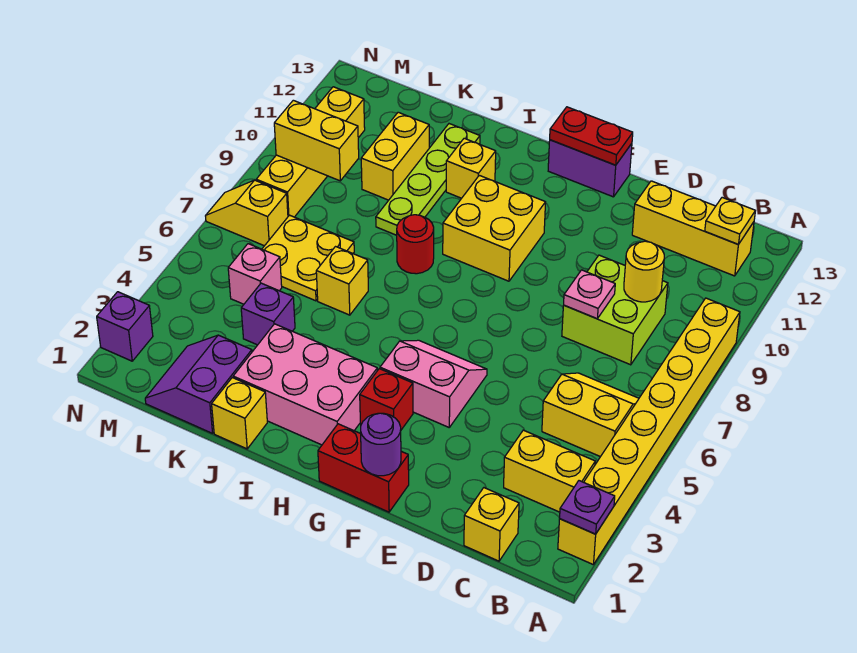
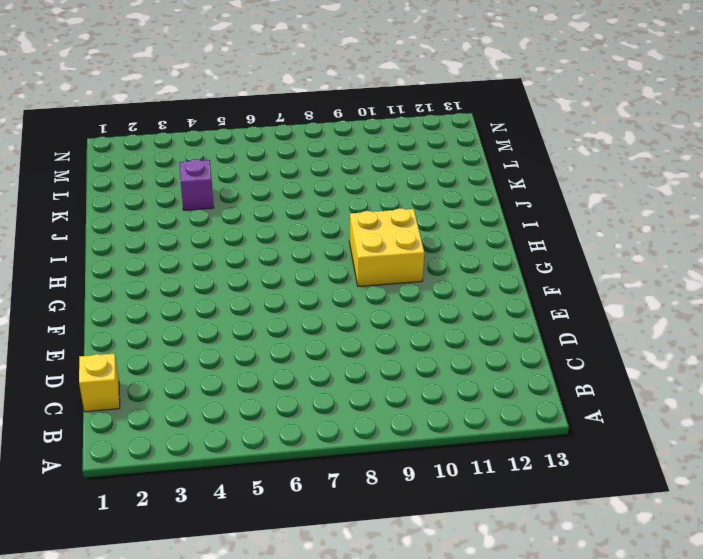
none -> yellow 1x8 brick [558,298,740,565]
none -> yellow 1x2 brick [504,430,595,512]
none -> yellow 2x2 slope [542,373,639,457]
none -> yellow 1x3 brick [632,181,754,276]

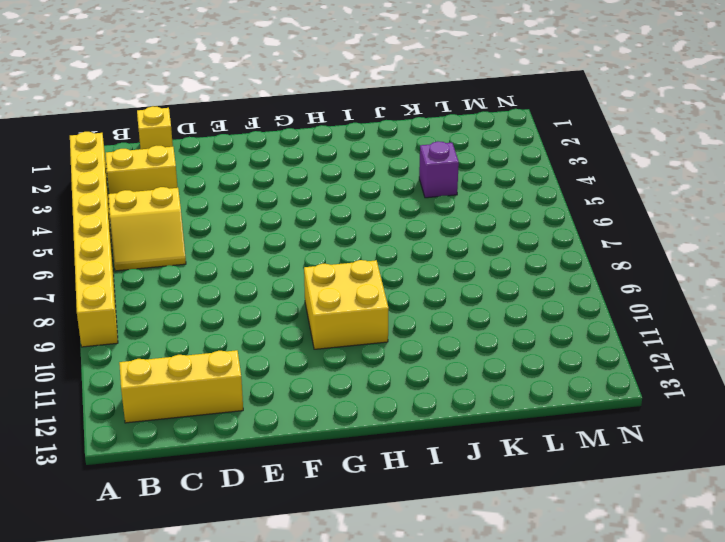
none -> lime 2x2 brick [562,255,668,365]
none -> red 1x2 brick [318,424,409,512]
none -> pink 2x2 slope [380,340,487,427]
none -> purple 1x2 brick [548,140,632,197]

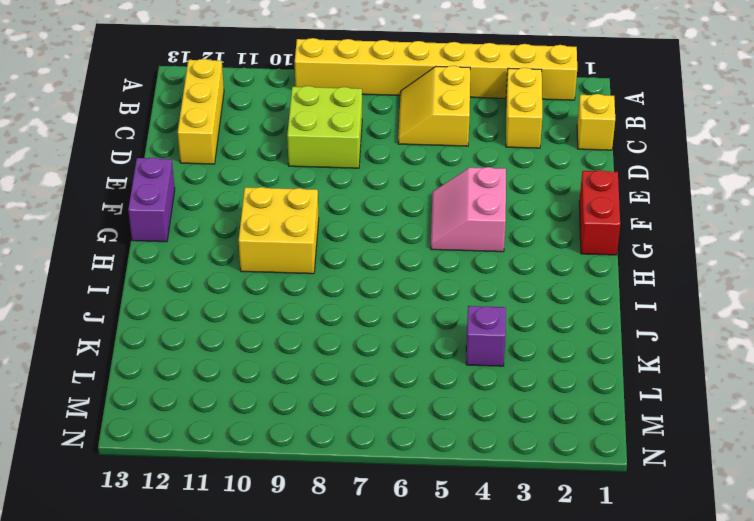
none -> red 1x1 brick [360,369,413,430]
none -> pink 2x3 brick [233,324,377,445]
none -> red 1x1 round brick [397,215,434,274]
none -> yellow 1x1 brick [446,138,496,198]

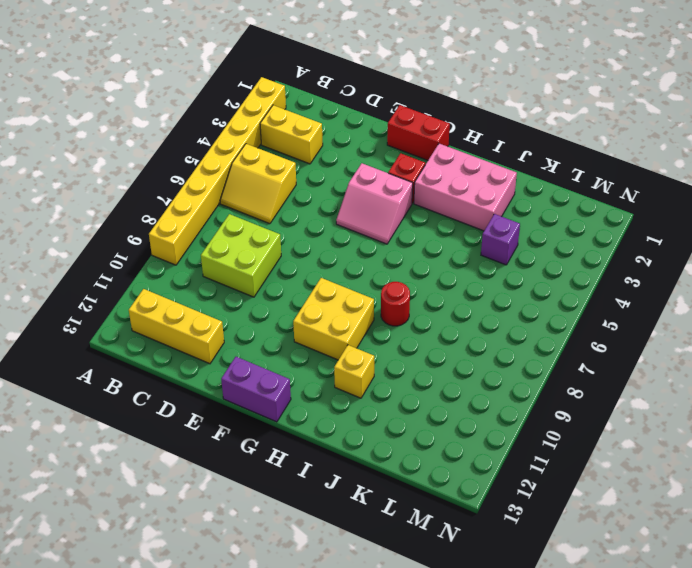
none -> yellow 1x1 brick [464,488,519,561]
none -> yellow 1x1 brick [212,378,267,449]
none -> yellow 1x1 brick [316,247,368,315]
none -> lime 1x4 plate [376,124,480,235]

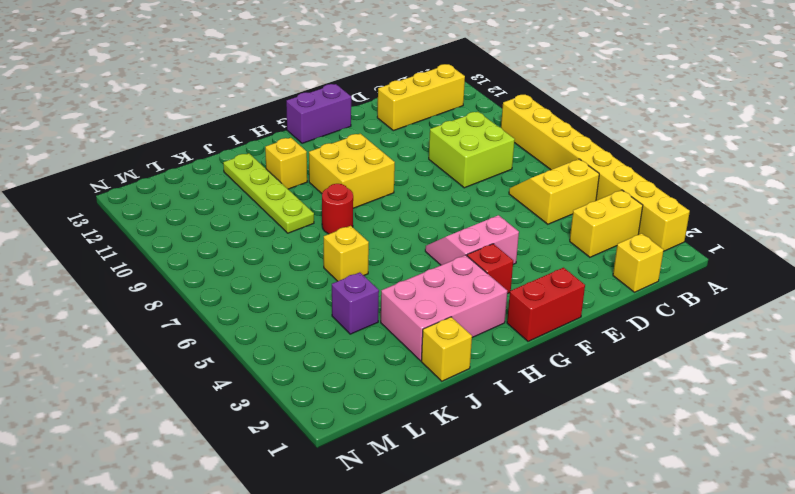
none -> purple 2x2 slope [145,335,252,433]
none -> yellow 2x2 plate [262,215,354,301]
none -> yellow 1x2 brick [361,112,429,200]
none -> pink 1x1 brick [228,244,282,304]

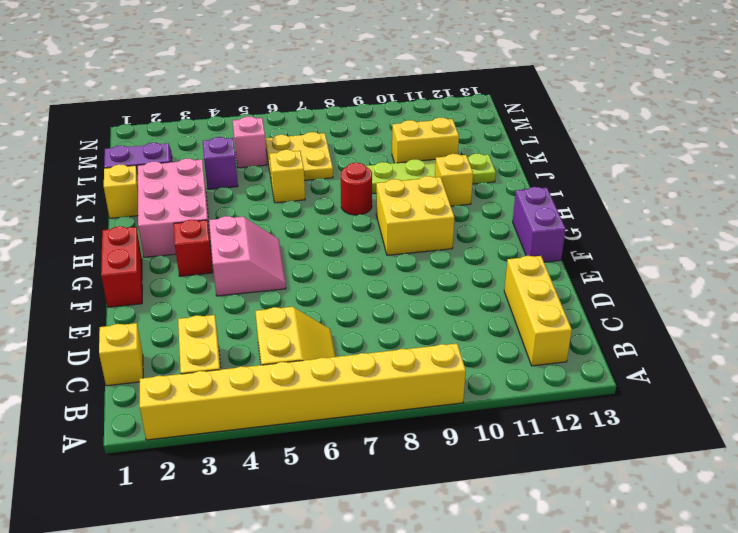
none -> lime 2x2 brick [562,255,668,365]
none -> yellow 1x2 slope [206,180,288,246]
none -> yellow 1x4 brick [256,87,365,217]
none -> purple 1x1 brick [97,292,153,361]

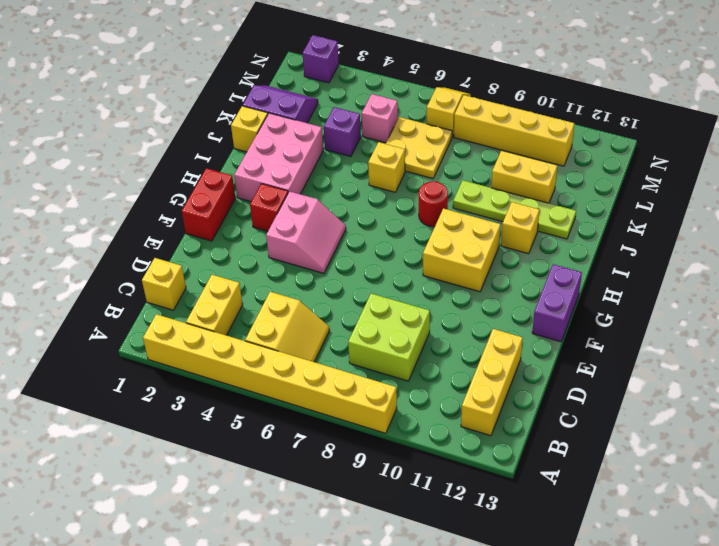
none -> purple 1x1 plate [560,481,615,534]
none -> yellow 1x1 plate [705,198,755,245]
none -> yellow 1x1 round brick [624,241,664,302]
none -> pink 1x1 plate [564,270,615,319]

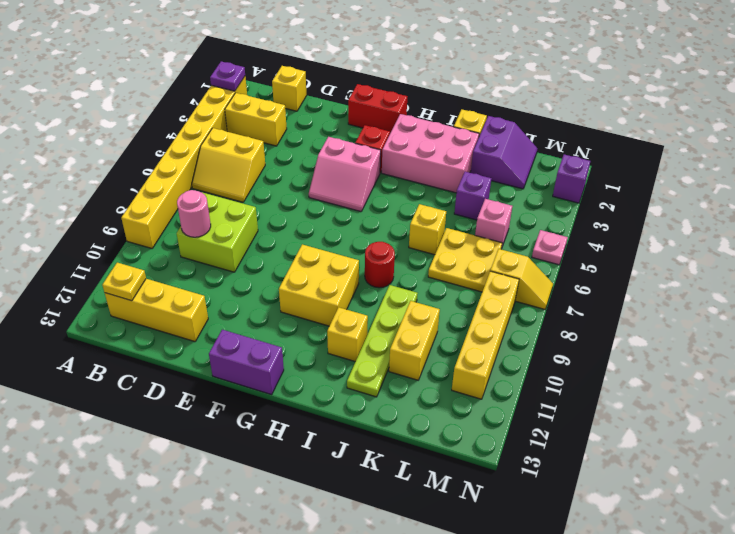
pink 1x1 round brick [177,190,211,237] -> yellow 1x1 round brick [624,241,664,302]
pink 1x1 plate [532,230,568,265] -> pink 1x1 plate moved to [564,270,615,319]
none -> purple 1x1 round brick [361,413,401,476]
none -> red 1x2 plate [550,107,633,165]
none -> yellow 1x2 brick [274,100,359,181]

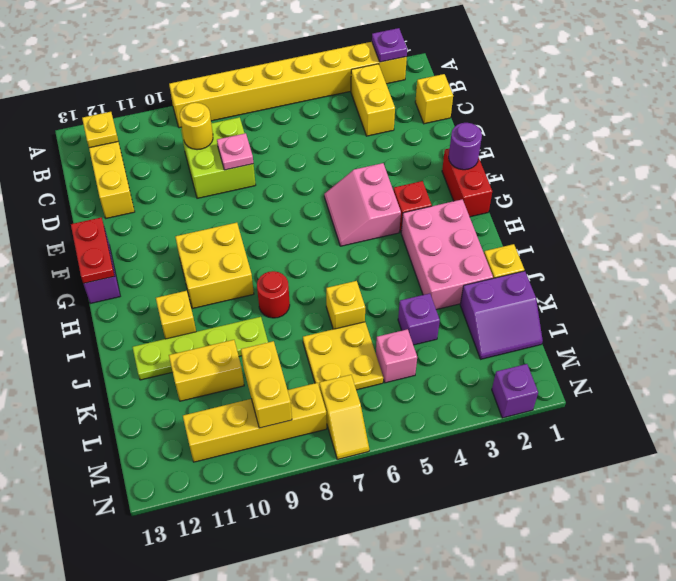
none -> yellow 2x2 slope [542,373,639,457]

